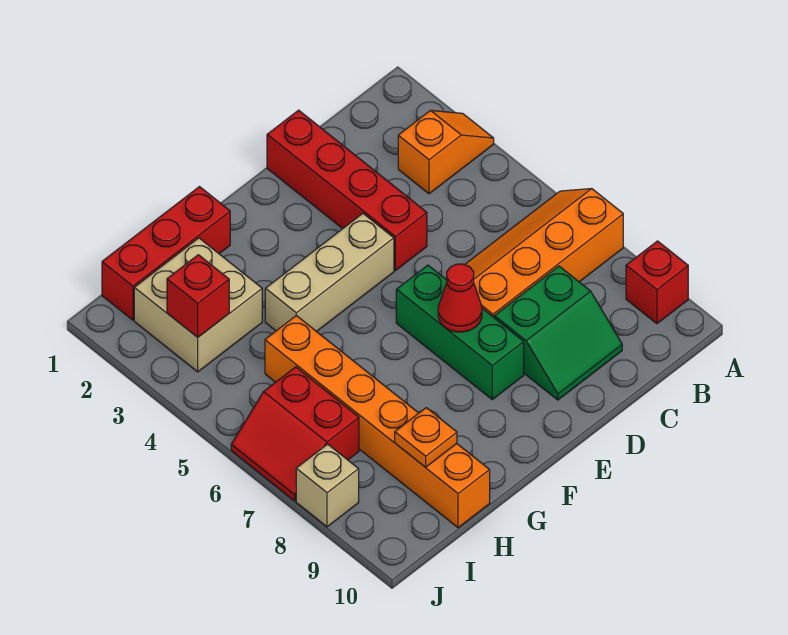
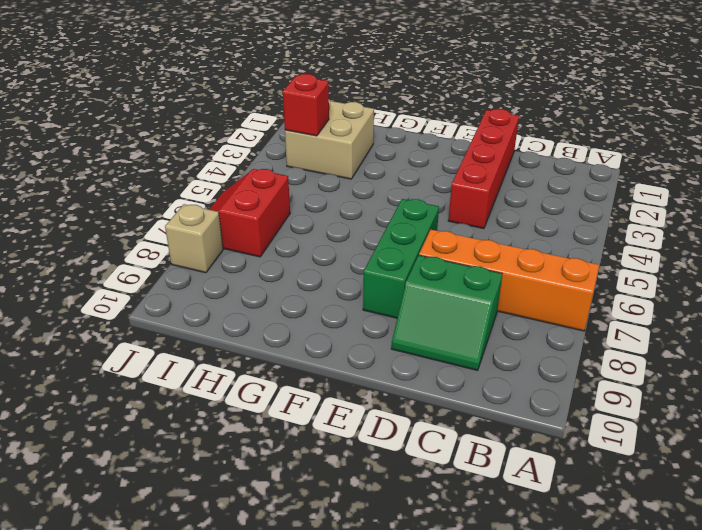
none -> orange 1x2 slope [398,110,494,194]
none -> red 1x1 brick [626,241,688,324]
none -> tan 1x3 brick [265,214,394,332]

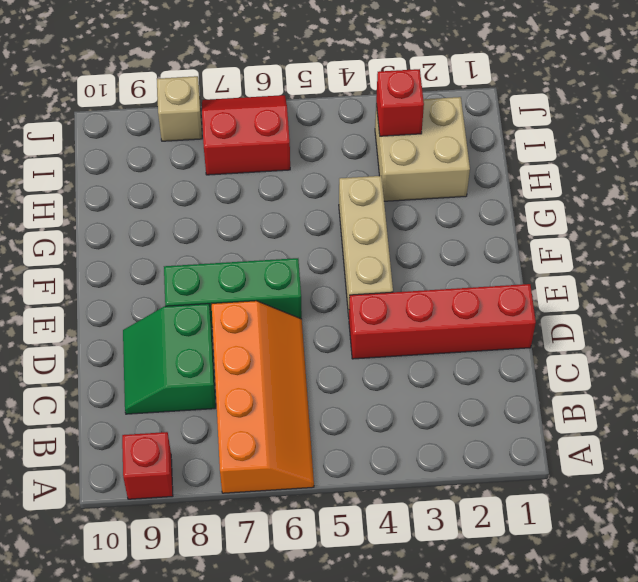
none -> orange 1x2 slope [398,110,494,194]
none -> red 1x3 brick [102,187,230,320]
none -> orange 1x6 brick [265,316,490,528]

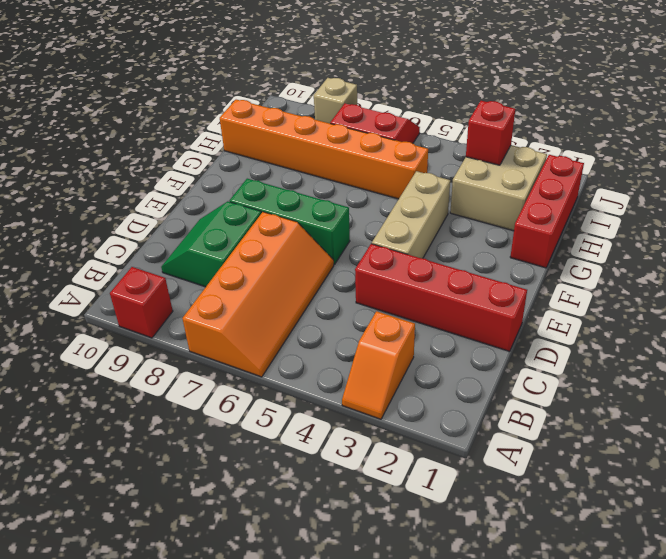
none -> red 1x1 cone [438,264,482,332]
none -> orange 1x1 plate [395,408,457,467]

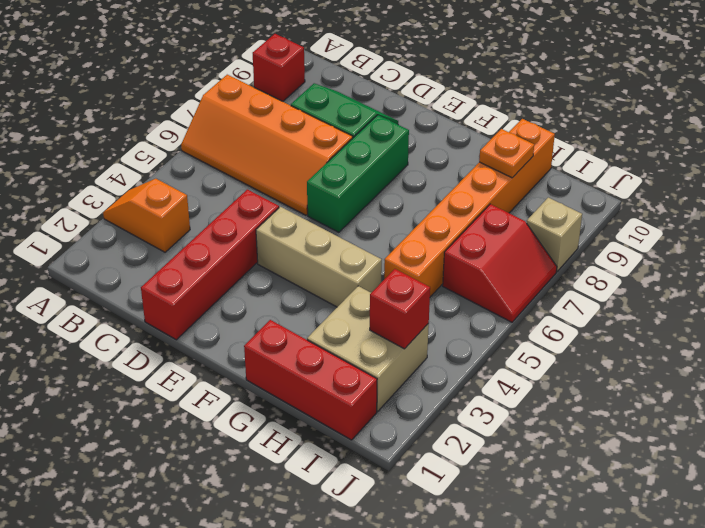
none -> red 1x1 cone [438,264,482,332]

